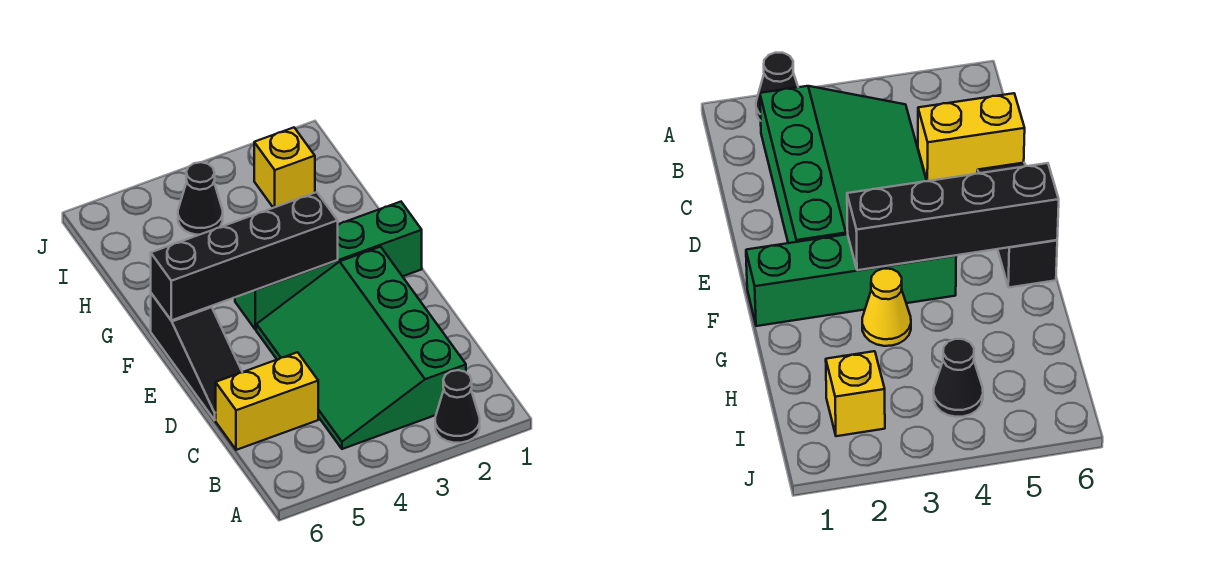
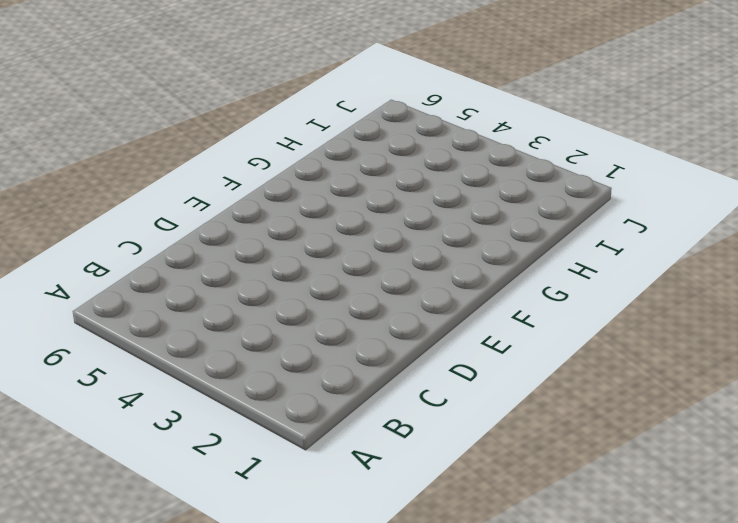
none -> black 1x1 cone [435,370,480,443]
none -> green 3x4 slope [256,247,466,449]

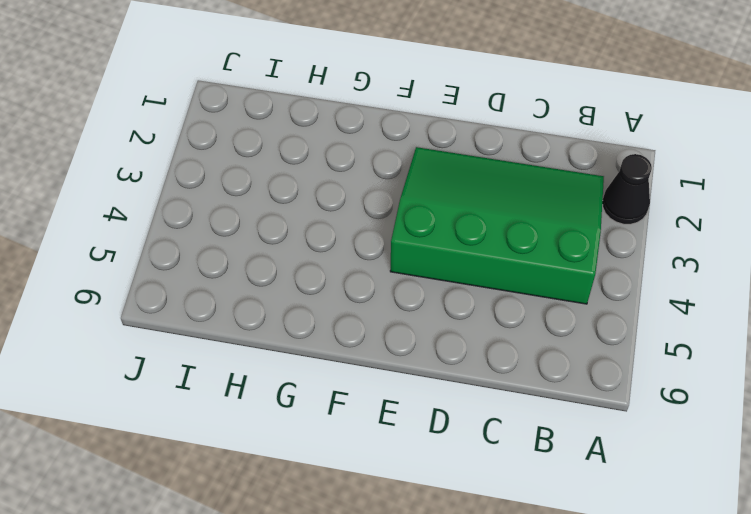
green 3x4 slope [390,147,604,304] -> green 3x4 slope turned to [256,247,466,449]
none -> yellow 1x2 brick [216,352,318,450]
none -> black 1x3 slope [151,293,242,420]

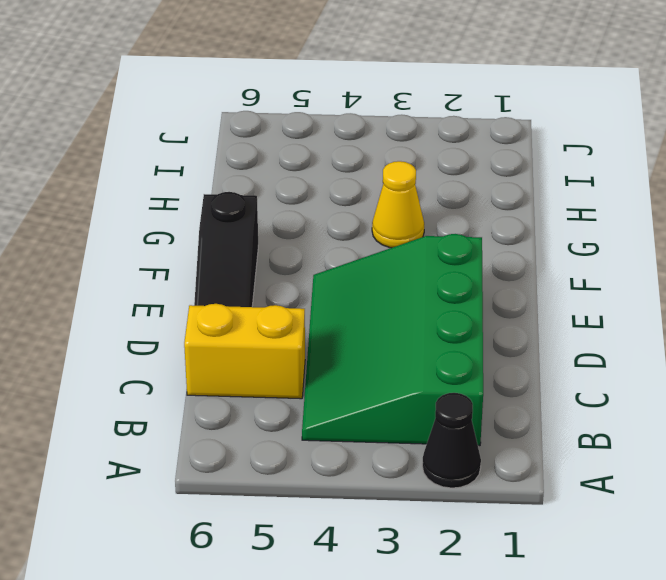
none -> green 1x4 brick [235,202,422,330]
none -> yellow 1x1 brick [254,128,315,208]

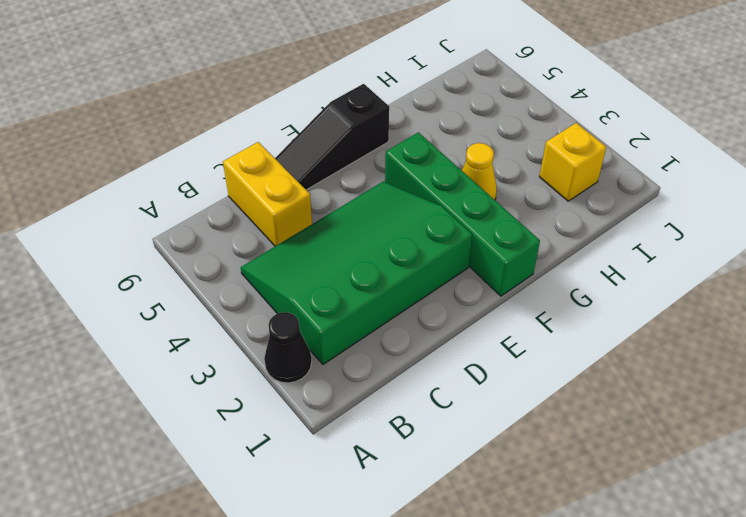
none -> black 1x1 cone [178,162,223,235]
none -> black 1x4 brick [151,192,338,320]

